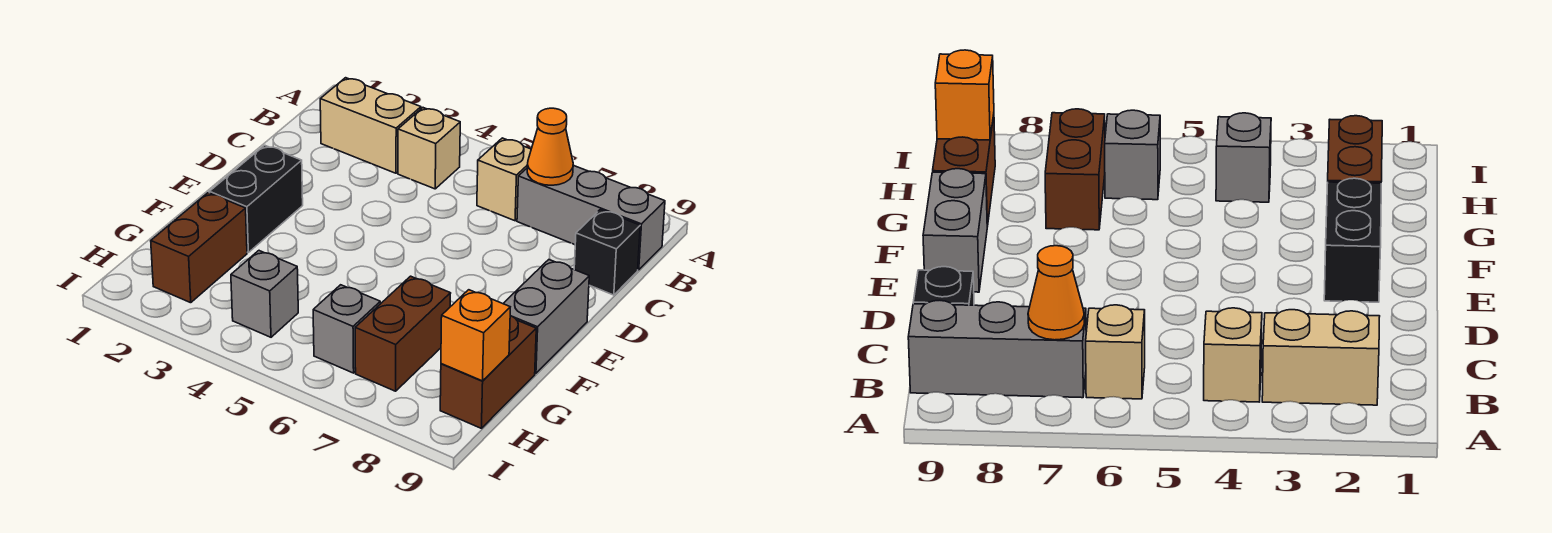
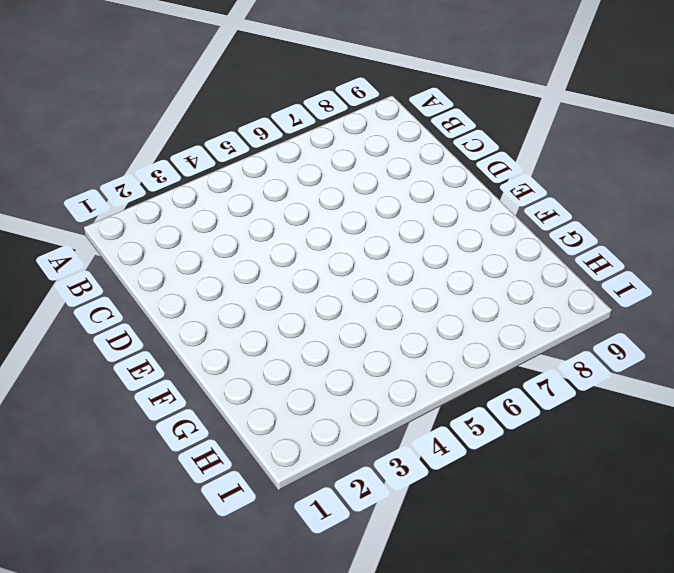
none -> tan 1x2 brick [320,78,421,173]
none -> tan 1x1 brick [398,108,460,189]
none -> tan 1x1 brick [477,138,531,221]

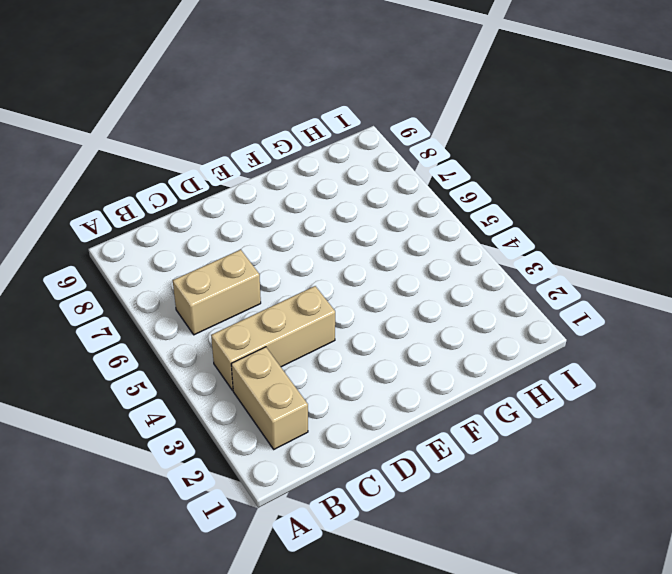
tan 1x3 brick [211,286,335,390] -> tan 1x1 brick [398,108,460,189]
tan 1x2 brick [173,250,261,335] -> tan 1x1 brick [477,138,531,221]
none -> grey 1x3 brick [517,165,665,270]
none -> black 1x1 brick [574,210,640,295]
none -> black 1x2 brick [209,145,303,252]

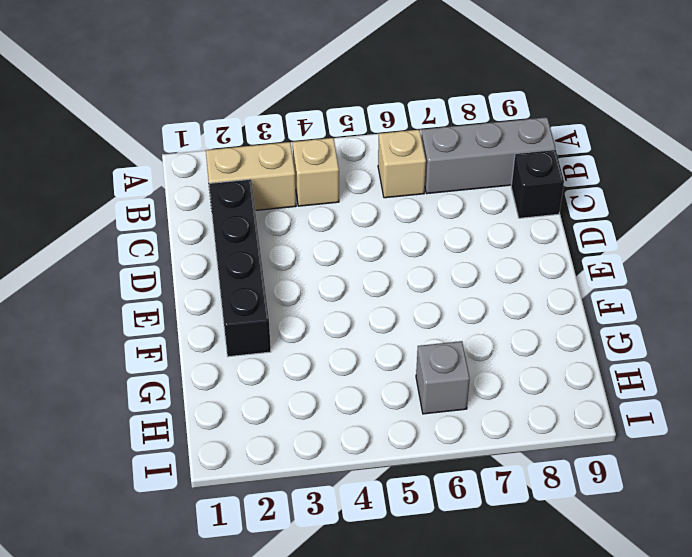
black 1x4 brick [209,179,271,357] -> black 1x2 brick [209,145,303,252]
none -> grey 1x2 brick [503,260,589,373]
none -> brown 1x2 brick [151,193,247,303]
none -> brown 1x2 brick [355,276,451,391]

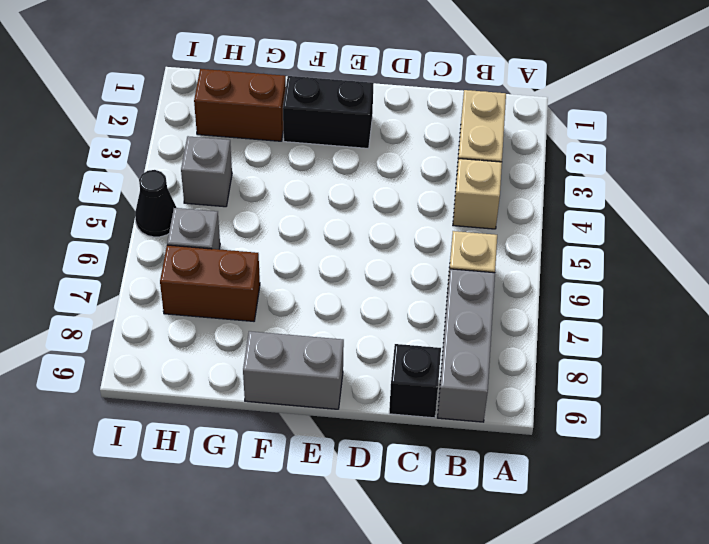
black 1x1 cone [135,170,176,237] -> none
none -> brown 1x2 brick [440,316,536,428]
none -> orange 1x1 cone [527,108,573,185]
none -> orange 1x1 brick [441,290,510,381]

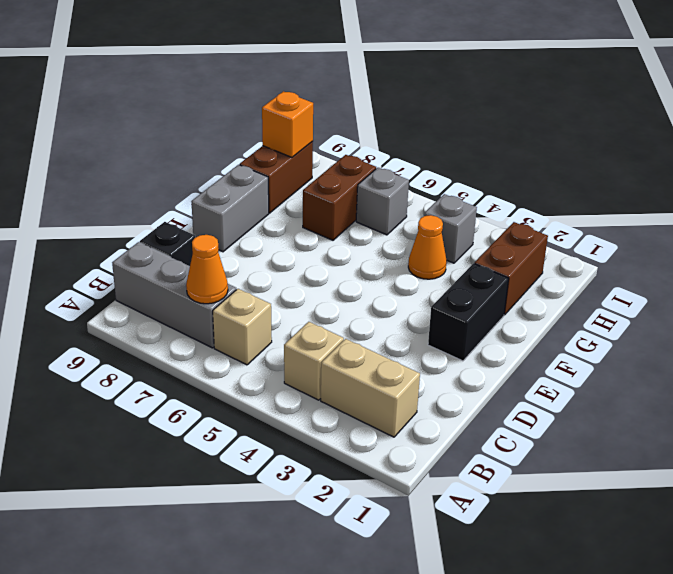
orange 1x1 cone [408,215,447,279] -> none

